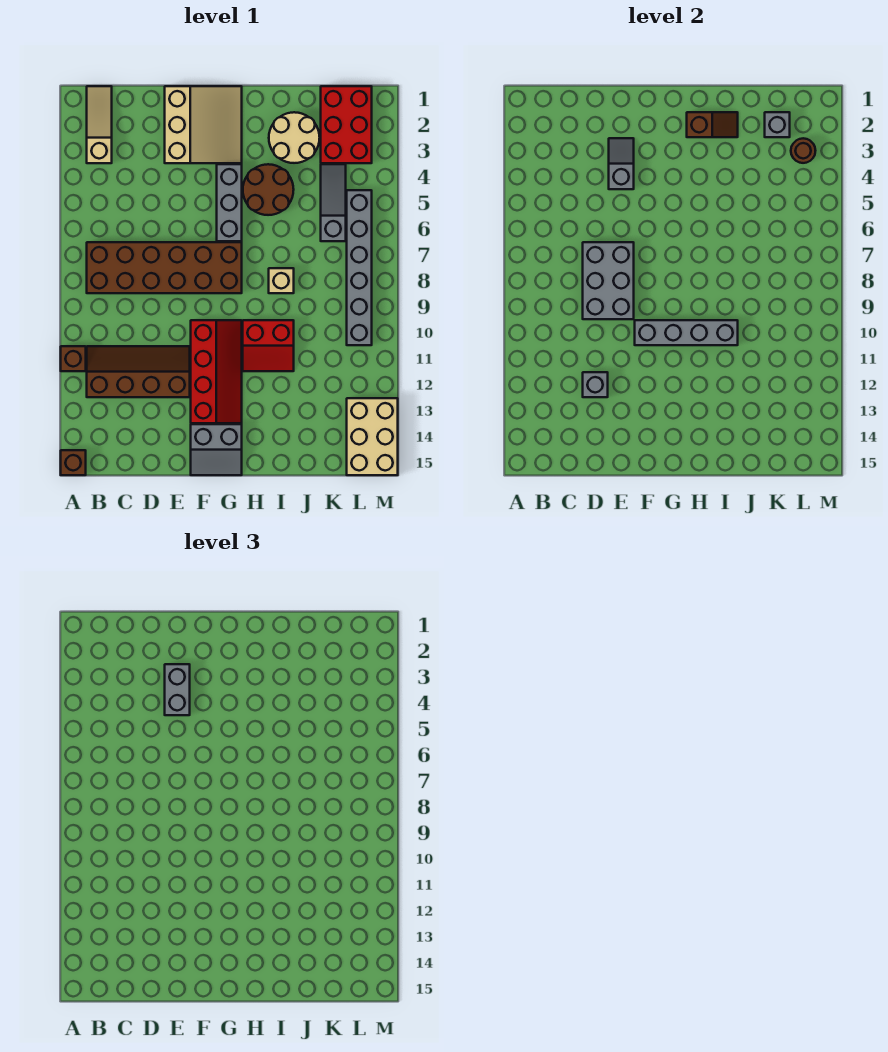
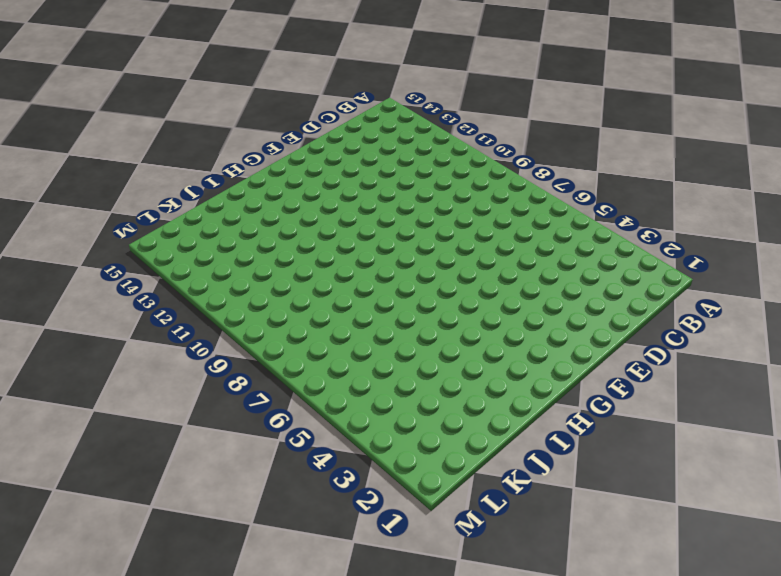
none -> brown 1x1 brick [61,346,86,371]
none -> brown 1x1 brick [61,450,86,475]
none -> tan 1x3 slope [87,86,112,163]

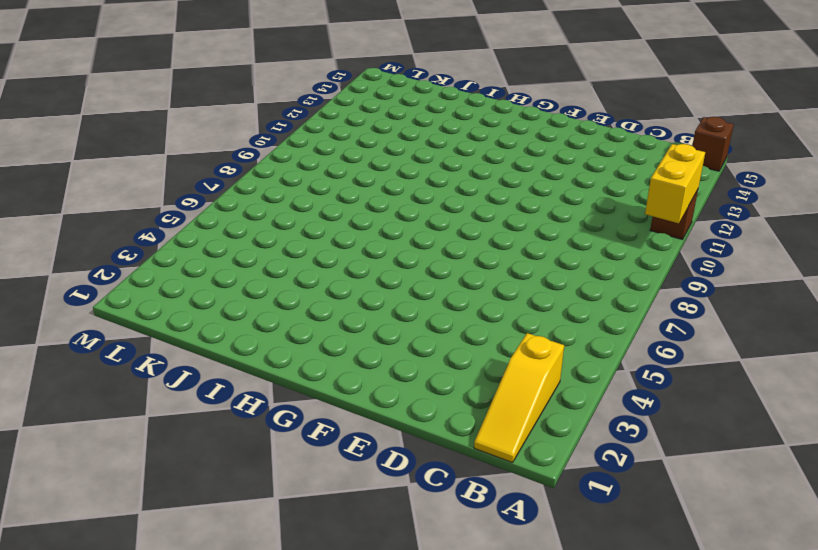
yellow 1x2 brick [645,144,705,223] -> none
yellow 1x3 slope [474,333,564,463] -> tan 1x3 slope [87,86,112,163]
none -> brown 2x6 brick [87,242,242,293]
none -> brown 2x4 slope [87,346,190,397]
none -> tan 3x3 slope [165,86,242,163]

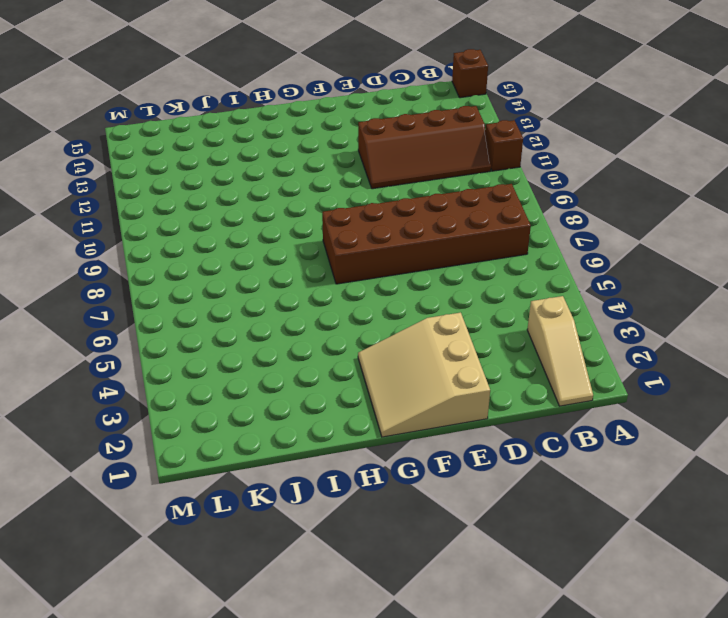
none -> red 2x4 slope [191,320,242,423]
none -> grey 2x2 slope [191,424,242,475]
none -> grey 1x3 brick [217,164,242,241]

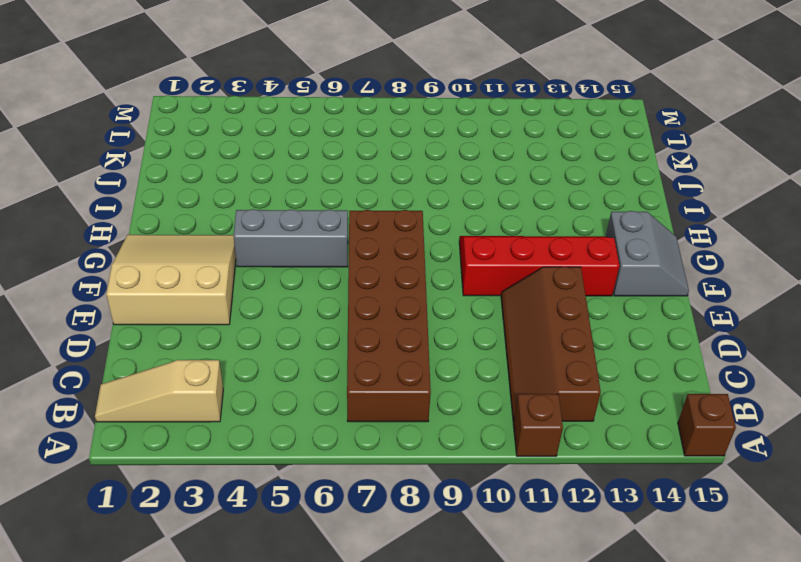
none -> brown 2x2 round brick [243,164,294,215]
none -> red 2x2 slope [243,320,294,371]
none -> tan 2x2 round brick [269,112,320,163]

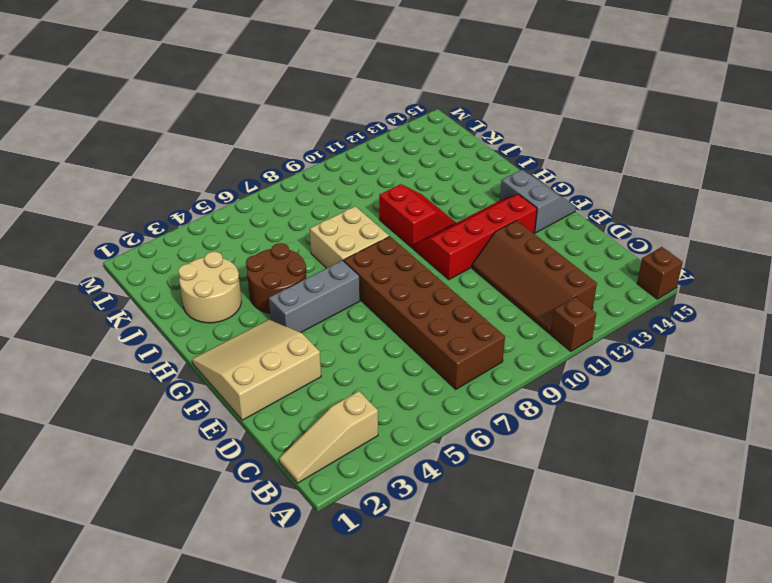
tan 2x2 brick [310,206,389,268] -> tan 1x1 brick [269,268,294,293]
none -> red 2x3 brick [321,86,372,163]
none -> grey 1x3 slope [321,164,346,241]
none -> grey 1x6 brick [347,190,372,345]

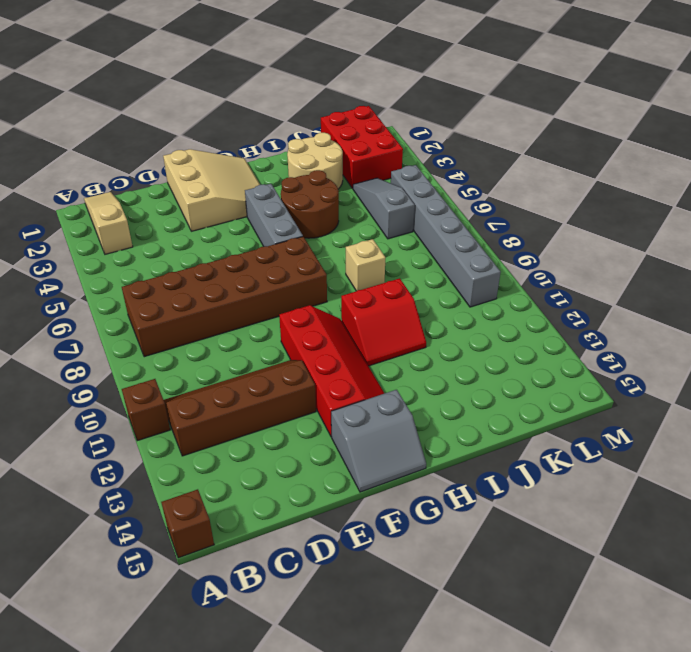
none -> tan 2x3 brick [347,398,398,475]
none -> grey 2x3 brick [583,242,634,319]
none -> grey 1x1 brick [583,372,608,397]

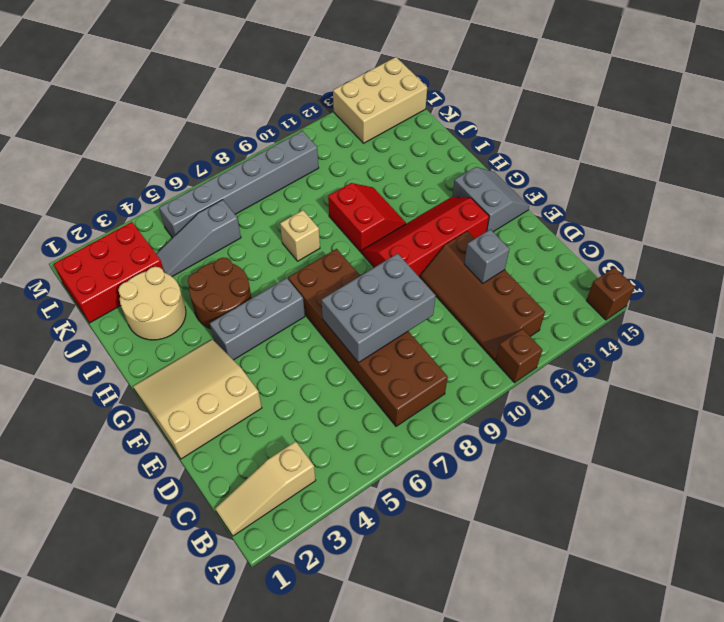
none -> grey 1x2 slope [609,138,634,189]
none -> grey 1x4 brick [635,320,738,345]
none -> brown 1x2 slope [687,112,738,137]

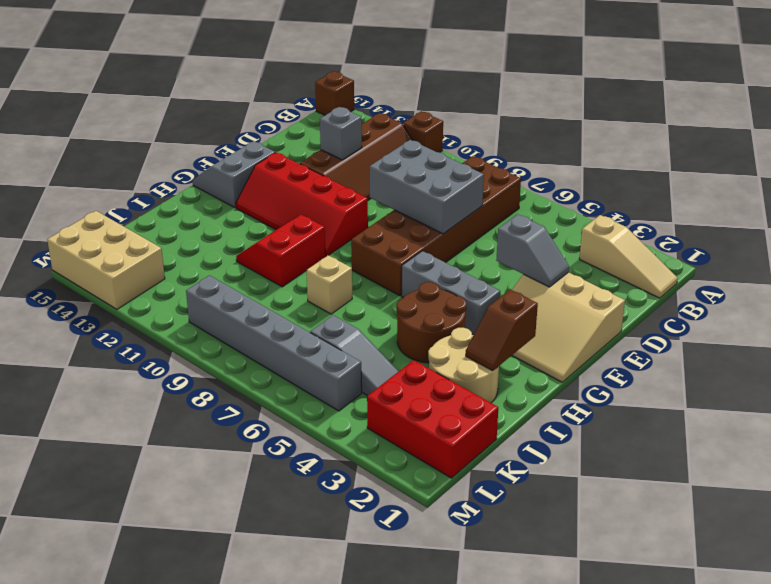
none -> grey 1x4 brick [635,320,738,345]
none -> grey 1x1 brick [765,112,790,137]
none -> brown 1x1 round brick [791,138,816,163]

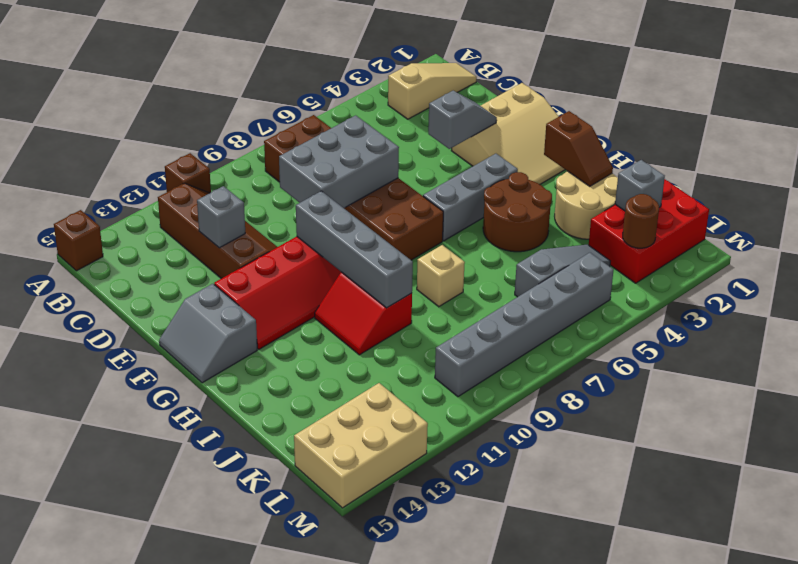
none -> grey 1x2 brick [165,664,190,715]

